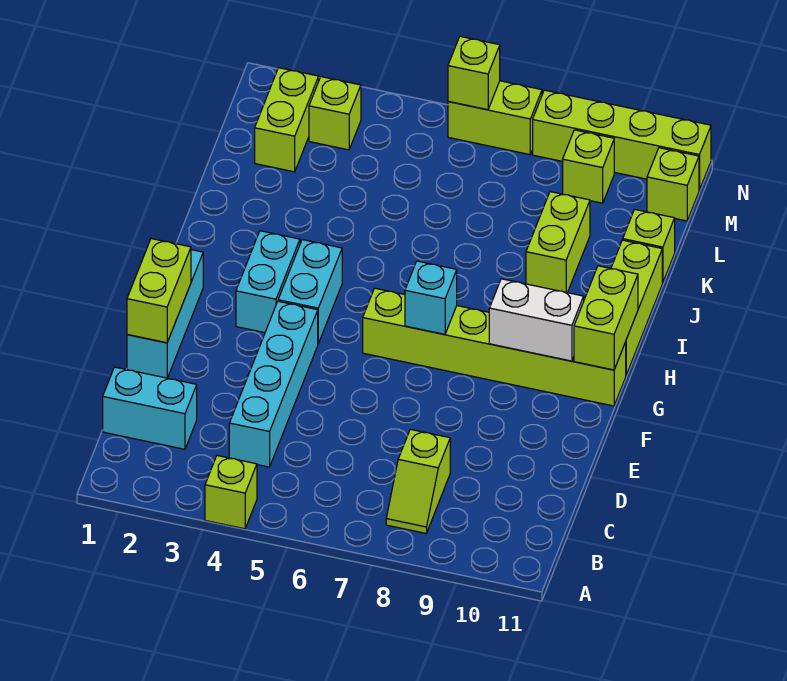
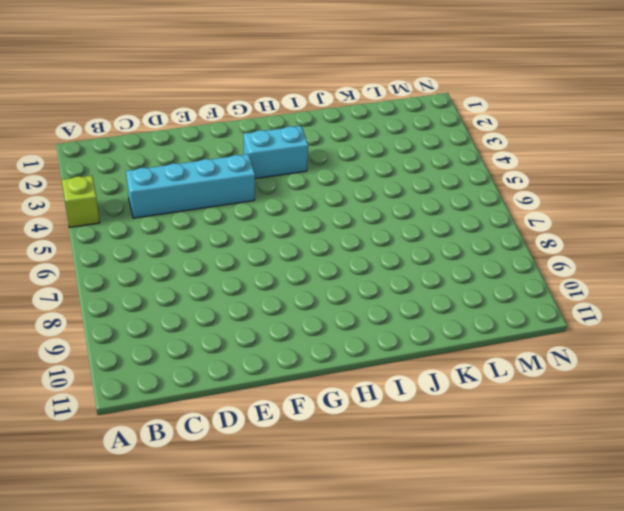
none -> lime 1x2 slope [386,429,450,533]
none -> cyan 1x2 brick [103,367,197,449]
none -> cyan 1x3 brick [127,250,203,378]

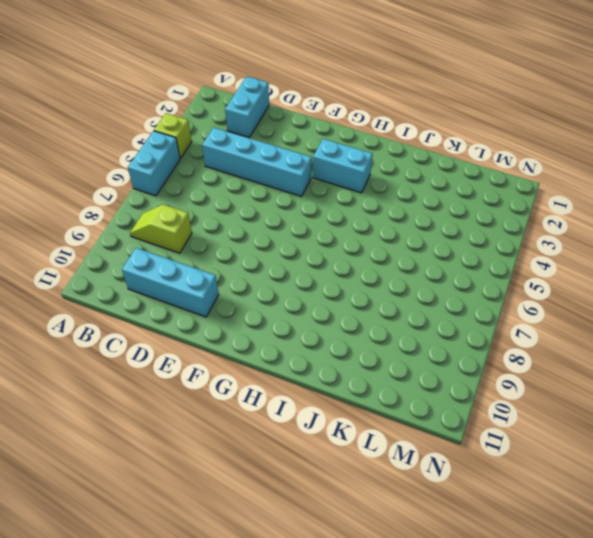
cyan 1x2 brick [128,131,180,196] -> cyan 1x2 brick turned to [278,240,342,343]
cyan 1x3 brick [122,248,219,317] -> cyan 1x3 brick moved to [127,250,203,378]
none -> lime 1x6 brick [363,288,626,406]
none -> lime 1x3 brick [611,240,662,375]
none -> lime 1x2 brick [526,192,590,293]

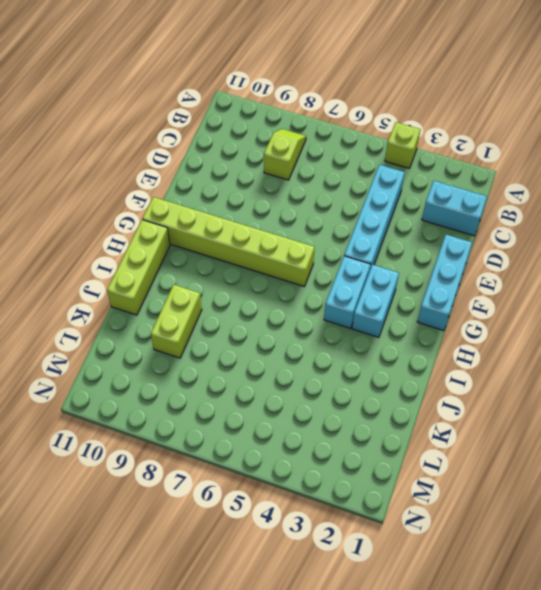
none -> lime 1x1 brick [623,209,675,283]
none -> lime 1x2 brick [255,68,319,172]
none -> lime 1x1 brick [309,77,361,150]

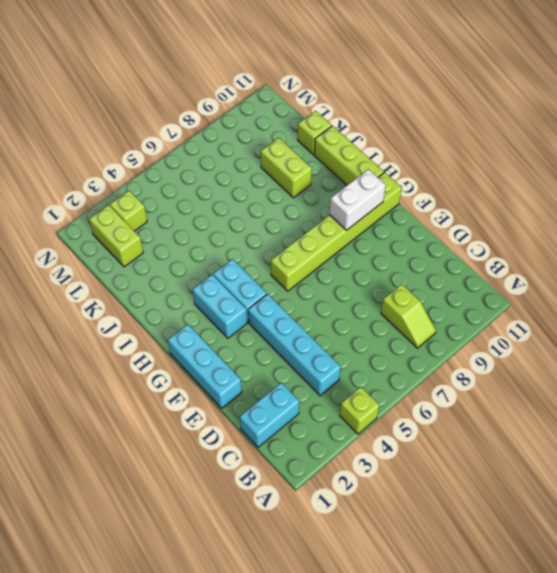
none -> lime 1x1 brick [563,130,614,203]
none -> lime 1x1 brick [647,148,699,221]
none -> lime 1x2 brick [448,81,542,155]

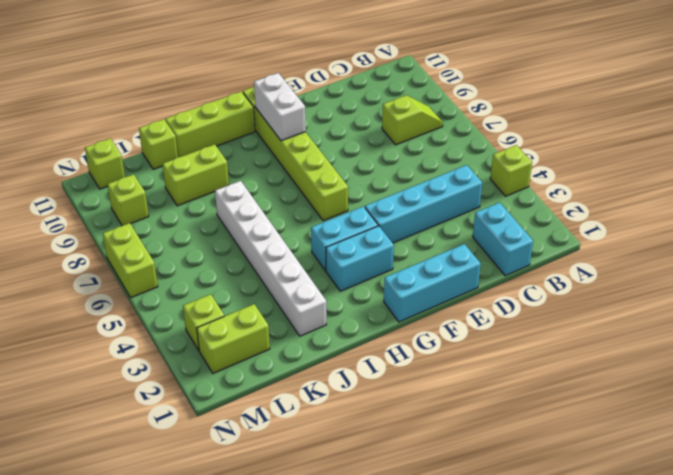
white 1x6 brick [215,181,326,336] -> none
none -> lime 1x4 brick [533,90,711,190]
none -> lime 1x2 brick [127,239,191,343]
none -> cyan 1x1 brick [405,261,457,334]

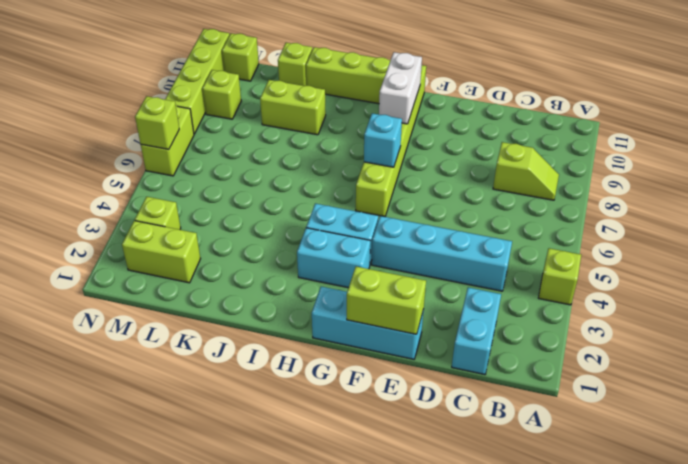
none -> lime 1x2 brick [574,266,638,370]

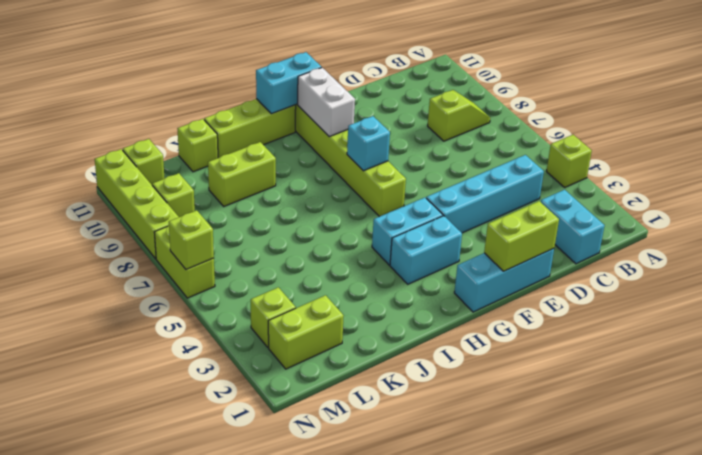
cyan 1x2 brick [256,52,322,114] -> lime 1x2 brick [574,266,638,370]

